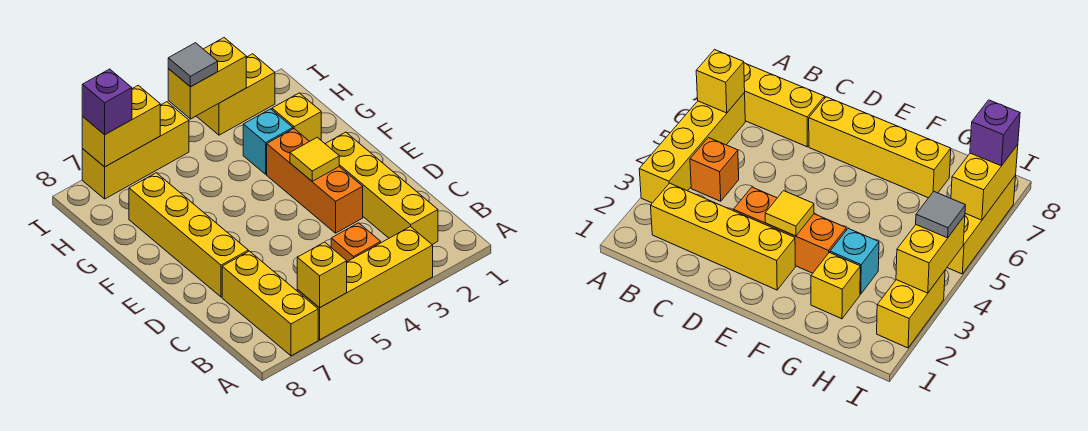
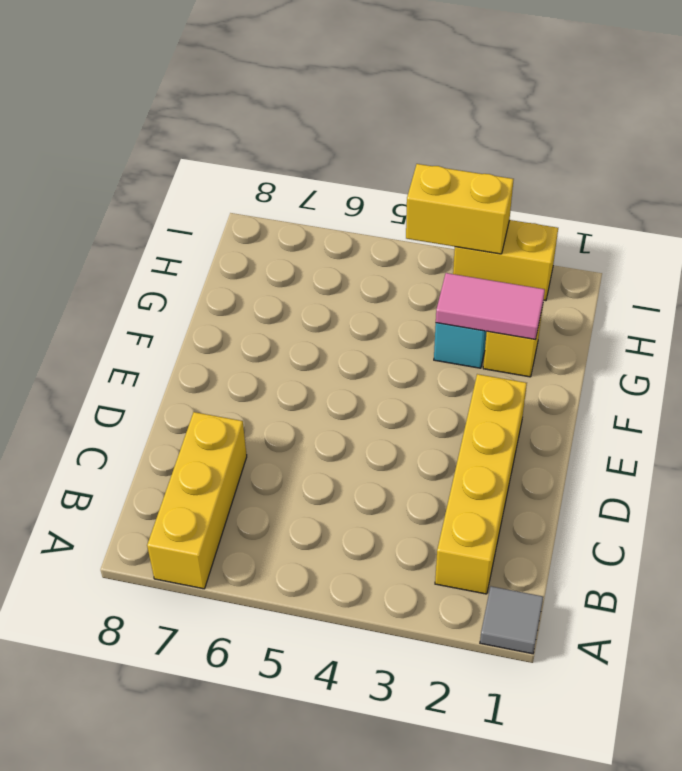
grey 1x1 tile [480,586,543,654] -> grey 1x1 tile moved to [168,43,218,87]
pink 1x2 tile [436,273,545,340] -> none
none -> yellow 1x4 brick [297,226,433,340]
none -> orange 1x1 brick [331,223,381,262]
none -> orange 1x3 brick [267,129,363,233]

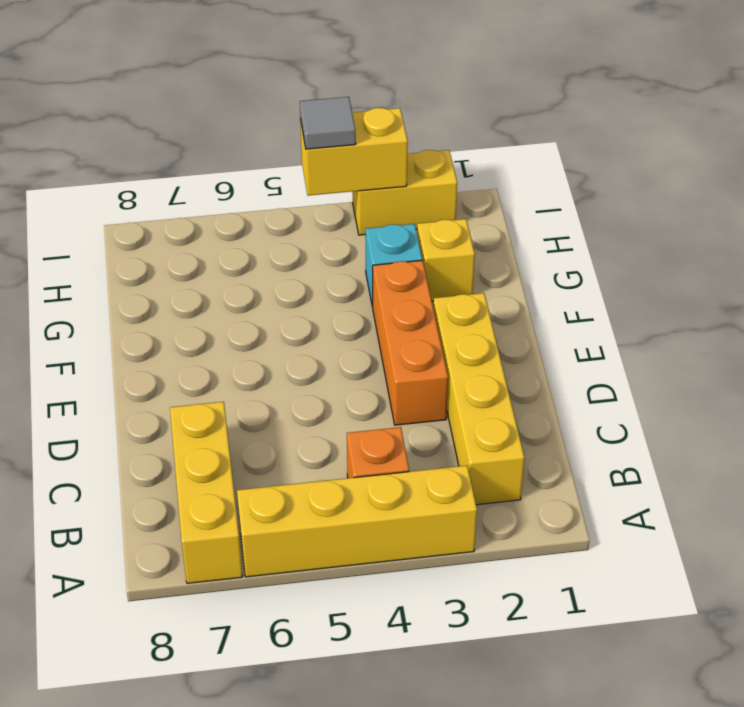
none -> yellow 1x4 brick [129,173,248,297]
none -> yellow 1x3 brick [82,102,189,199]
none -> yellow 1x1 brick [297,242,347,308]

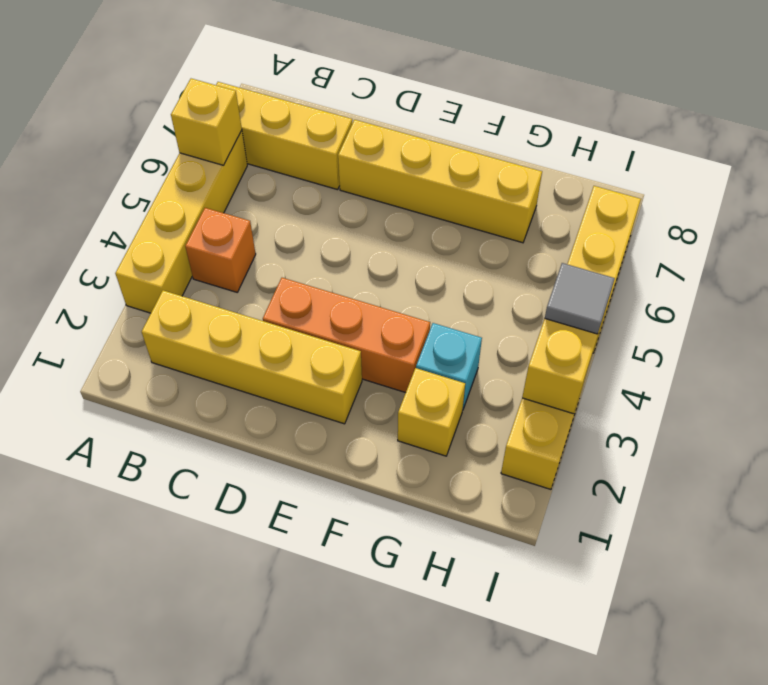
none -> yellow 1x1 tile [290,137,339,181]
none -> yellow 1x2 brick [82,85,160,167]
none -> purple 1x1 brick [82,69,132,135]

